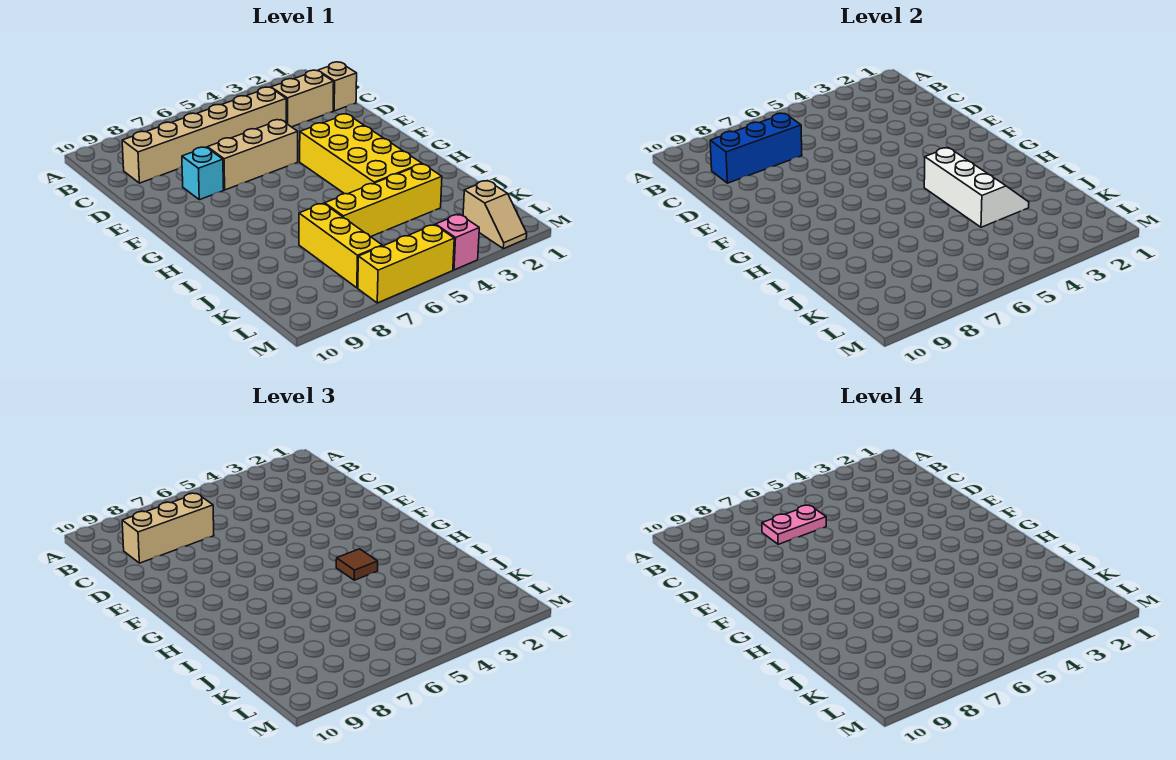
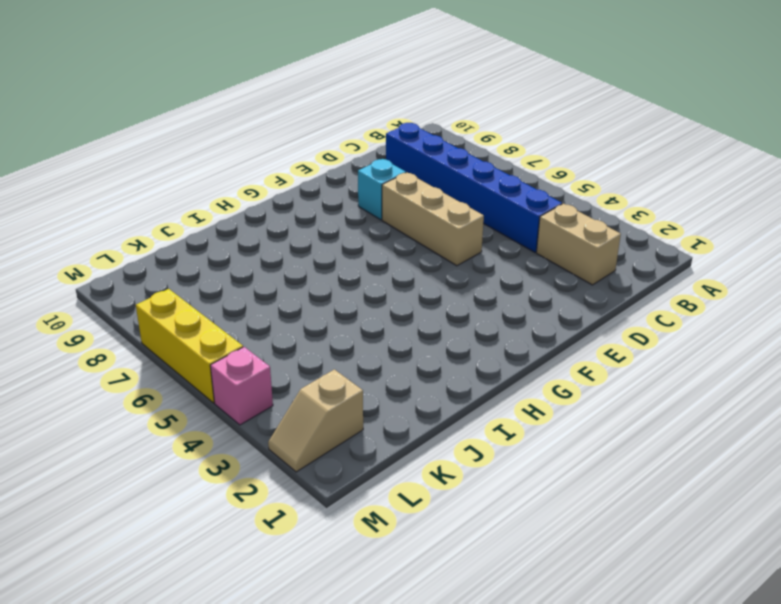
blue 1x6 brick [386,123,562,252] -> tan 1x6 brick [122,87,286,183]
none -> tan 1x1 brick [318,62,357,111]
none -> yellow 2x4 brick [300,114,422,194]
none -> yellow 1x4 brick [325,164,442,237]

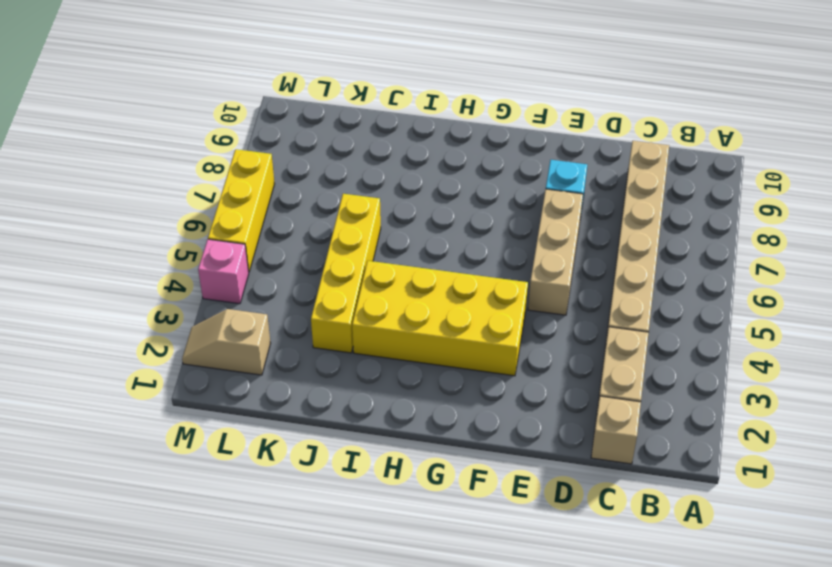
none -> yellow 1x3 brick [299,203,382,288]
none -> blue 1x3 brick [710,113,802,183]
none -> white 2x3 slope [924,148,1029,227]

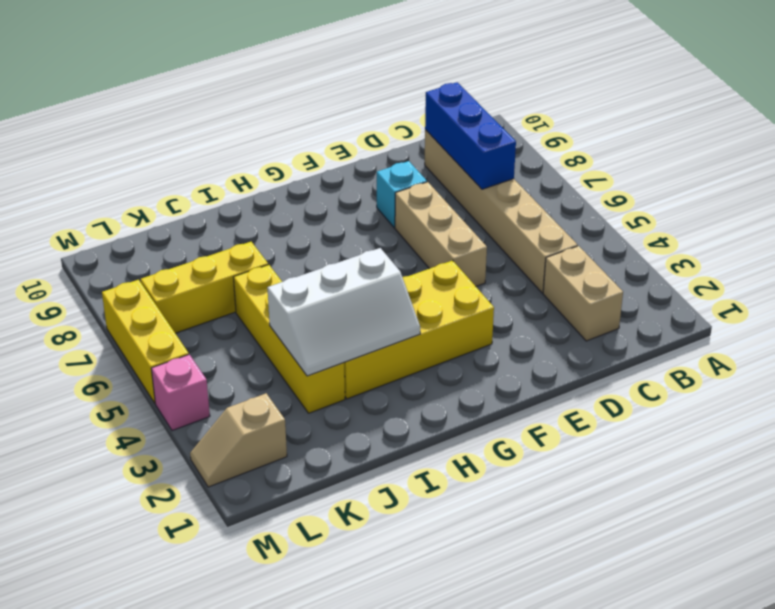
none -> tan 1x1 brick [318,62,357,111]
none -> tan 1x3 brick [122,493,214,563]
none -> brown 1x1 tile [336,549,378,580]

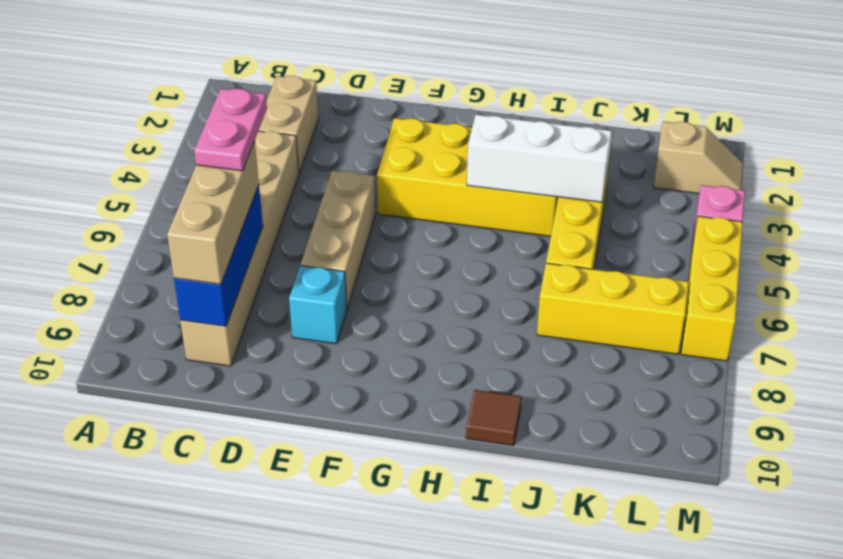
brown 1x1 tile [466,390,522,446] -> brown 1x1 tile moved to [336,549,378,580]
none -> tan 1x1 brick [318,62,357,111]

